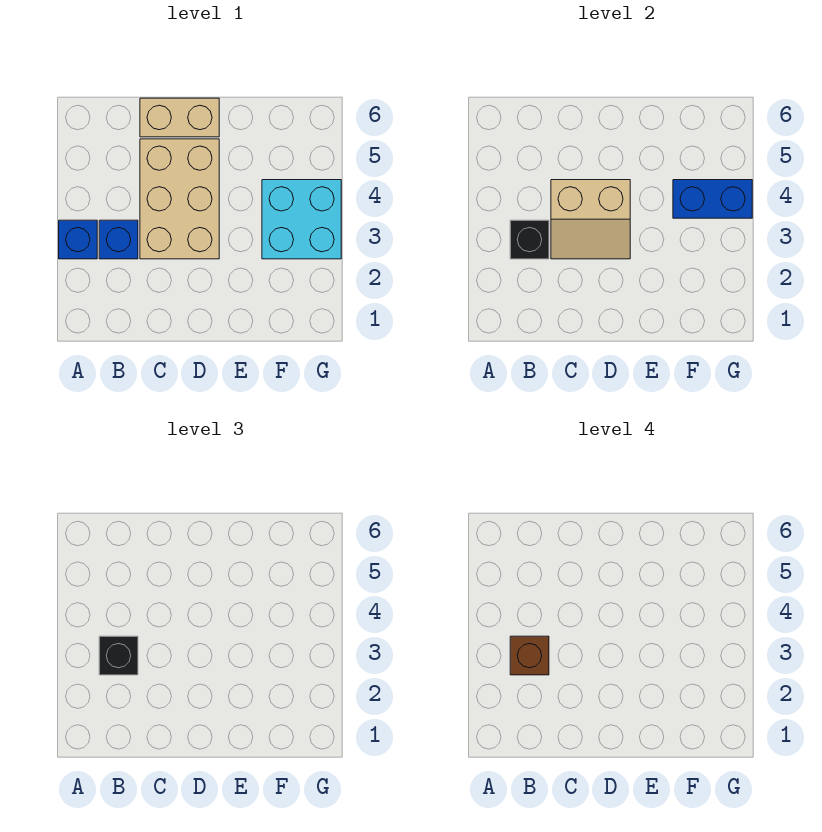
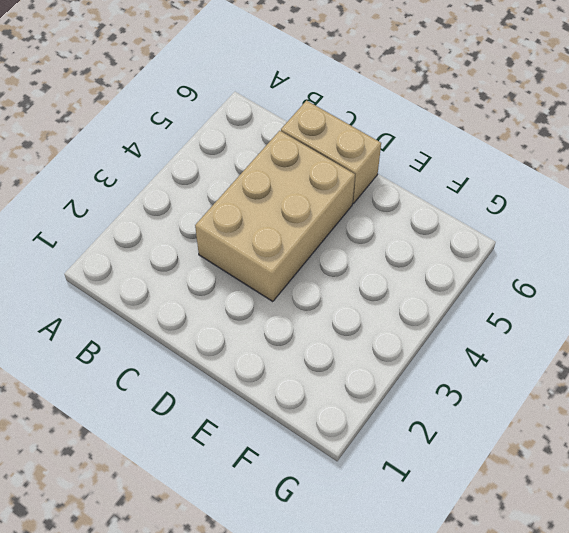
none -> blue 1x1 brick [59,220,97,259]
none -> blue 1x1 brick [99,220,138,259]

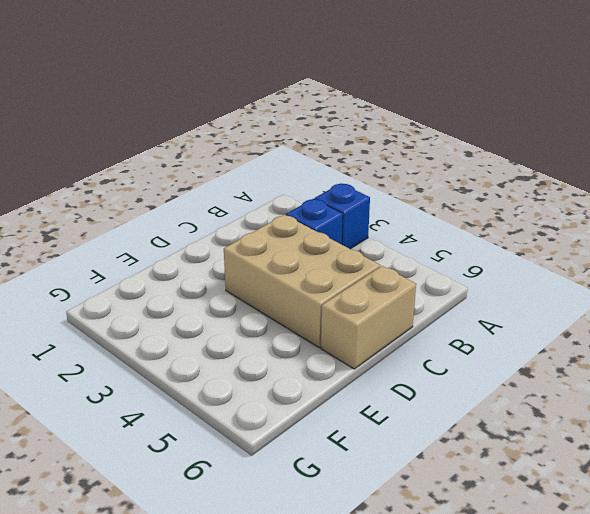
none -> cyan 2x2 brick [262,180,341,259]
none -> black 1x1 brick [510,220,549,259]

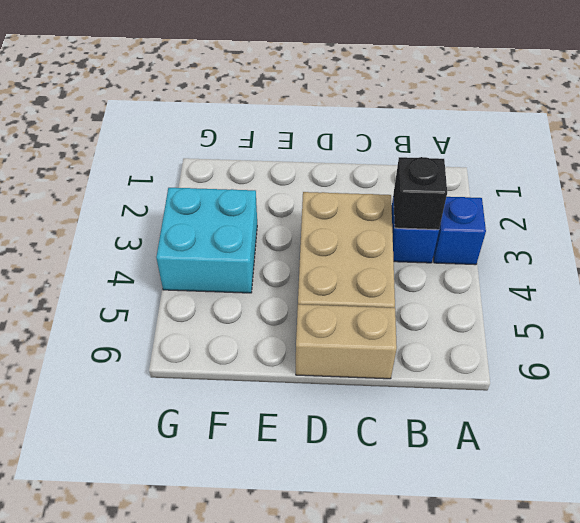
none -> tan 2x2 slope [551,180,630,259]
none -> blue 1x2 brick [673,180,752,218]

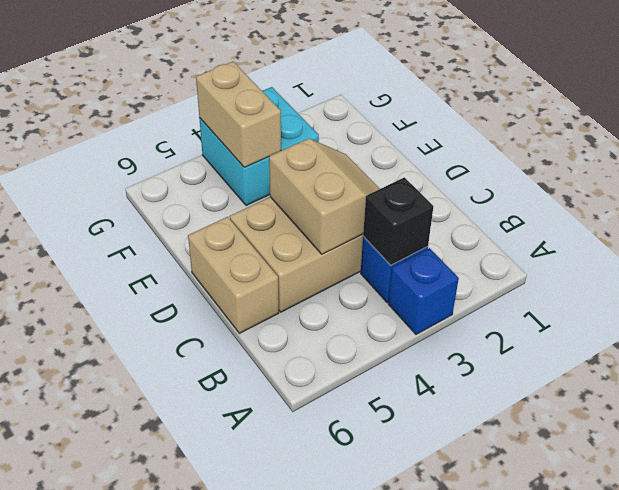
tan 1x2 brick [196,62,281,167] -> blue 1x2 brick [673,180,752,218]
none -> black 1x1 brick [99,636,138,675]
none -> brown 1x1 brick [510,636,549,675]

